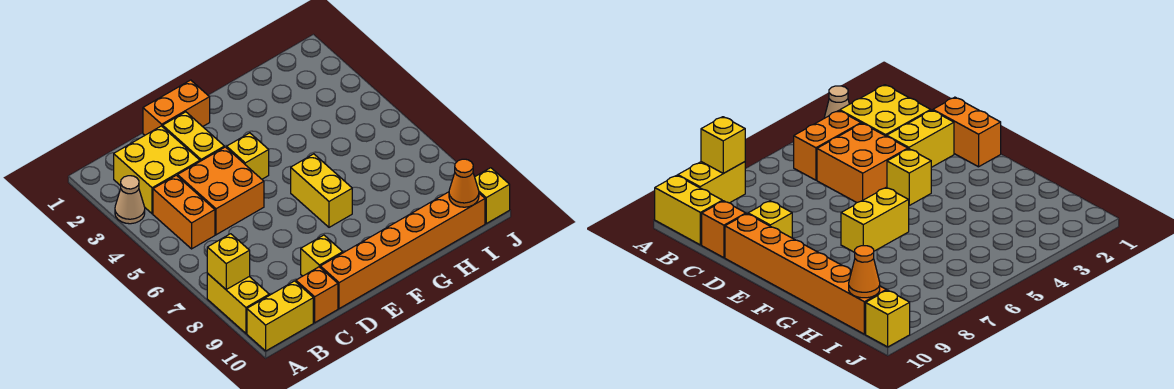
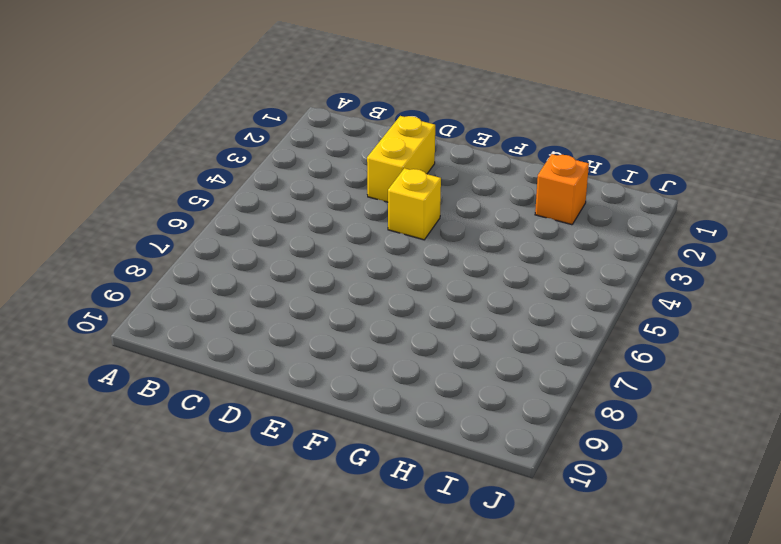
orange 1x1 brick [535,154,589,225] -> orange 1x1 brick moved to [296,267,338,323]
none -> tan 1x1 cone [115,176,145,224]
none -> yellow 1x2 brick [207,274,269,333]
none -> yellow 1x2 brick [247,281,313,351]

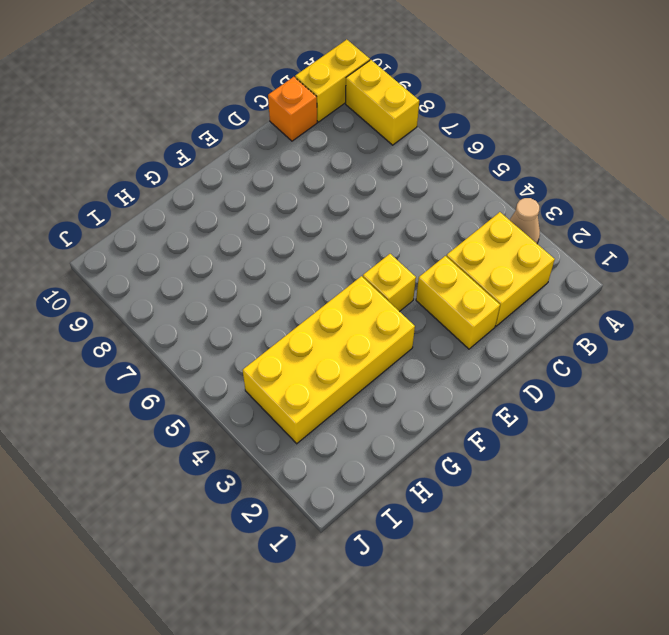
yellow 2x4 brick [243,276,415,444] -> none
none -> orange 1x2 brick [153,175,215,249]
none -> orange 2x2 brick [178,147,264,235]
none -> orange 1x2 brick [143,80,210,135]

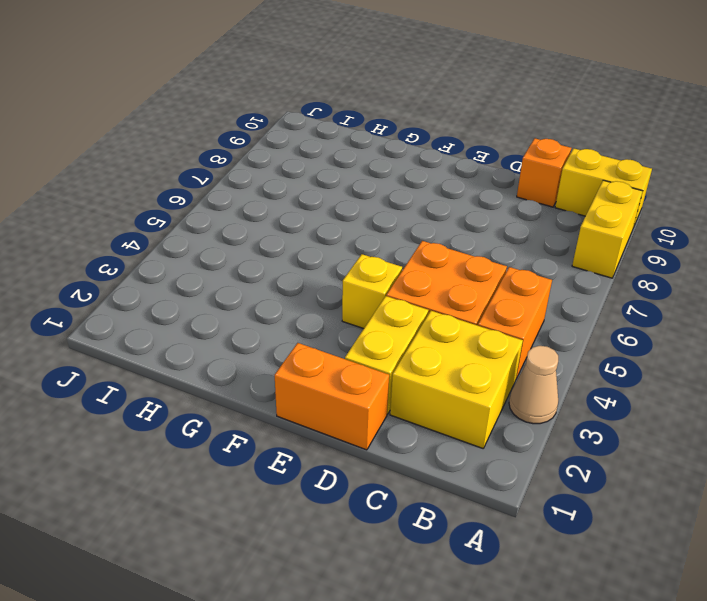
none -> yellow 1x1 brick [301,235,343,276]
none -> orange 1x6 brick [320,192,485,309]
none -> yellow 1x2 brick [291,154,352,227]

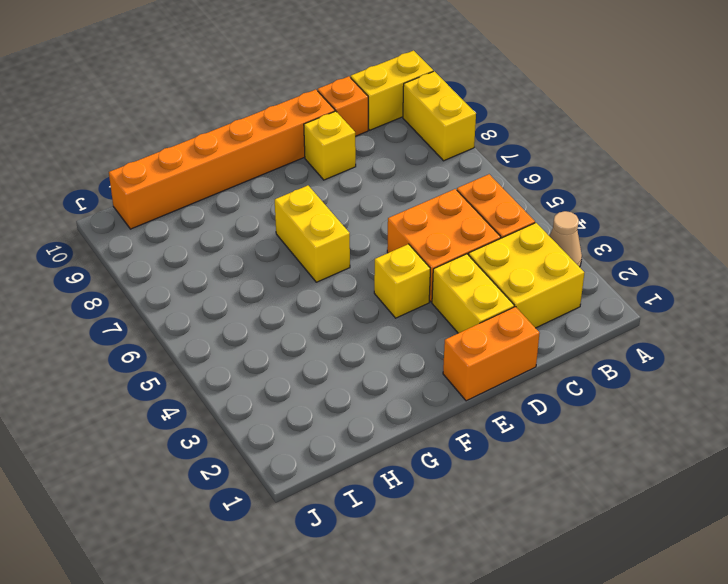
none -> yellow 1x1 brick [475,168,510,223]
none -> yellow 1x1 brick [207,234,250,289]
none -> orange 1x1 cone [449,159,479,207]

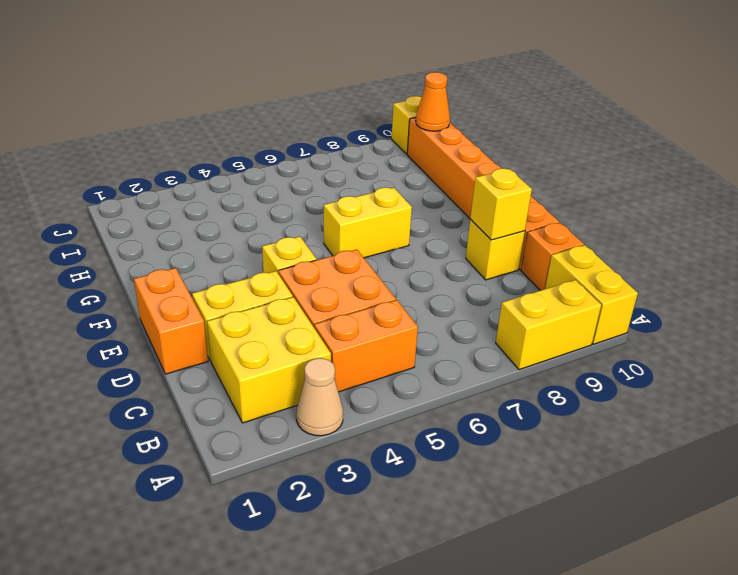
yellow 1x1 brick [470,168,532,240] -> yellow 1x1 brick moved to [207,234,250,289]

